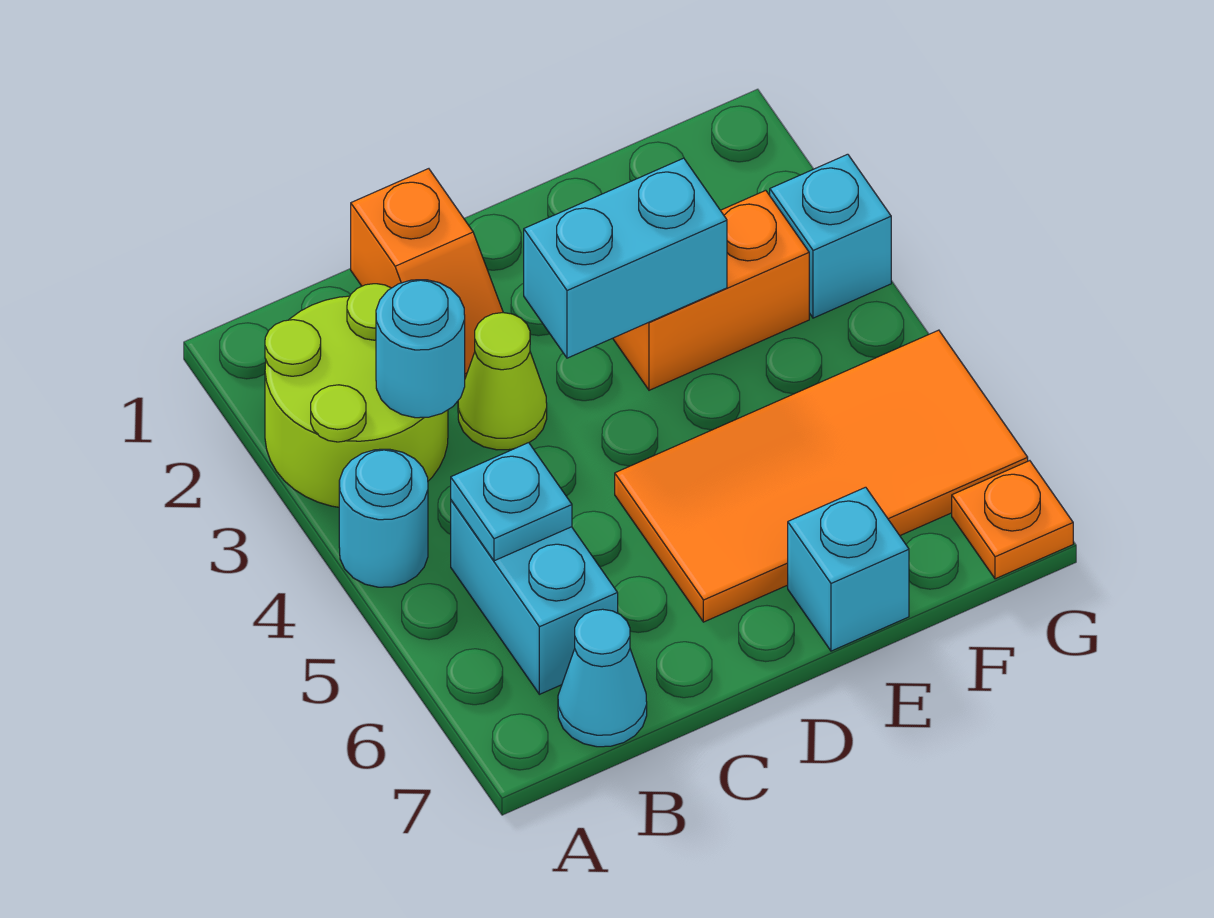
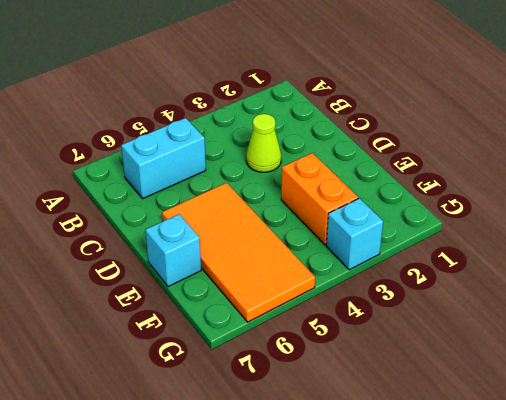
none -> lime 2x2 round brick [265,284,448,507]
none -> cyan 1x1 round brick [339,449,428,587]
none -> cyan 1x1 cone [558,609,647,747]

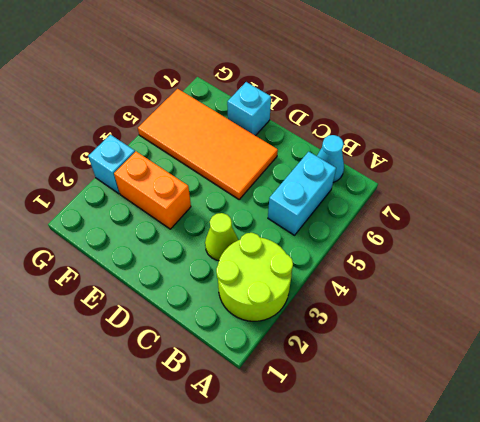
none -> cyan 1x1 round brick [339,449,428,587]
none -> orange 1x2 slope [351,169,503,378]
none -> orange 1x1 plate [952,461,1073,579]

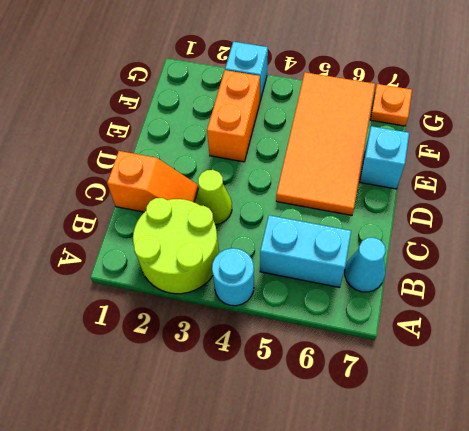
none -> cyan 1x1 round brick [376,280,465,418]
none -> cyan 1x1 plate [451,443,572,561]
none -> cyan 1x2 brick [524,158,727,358]

